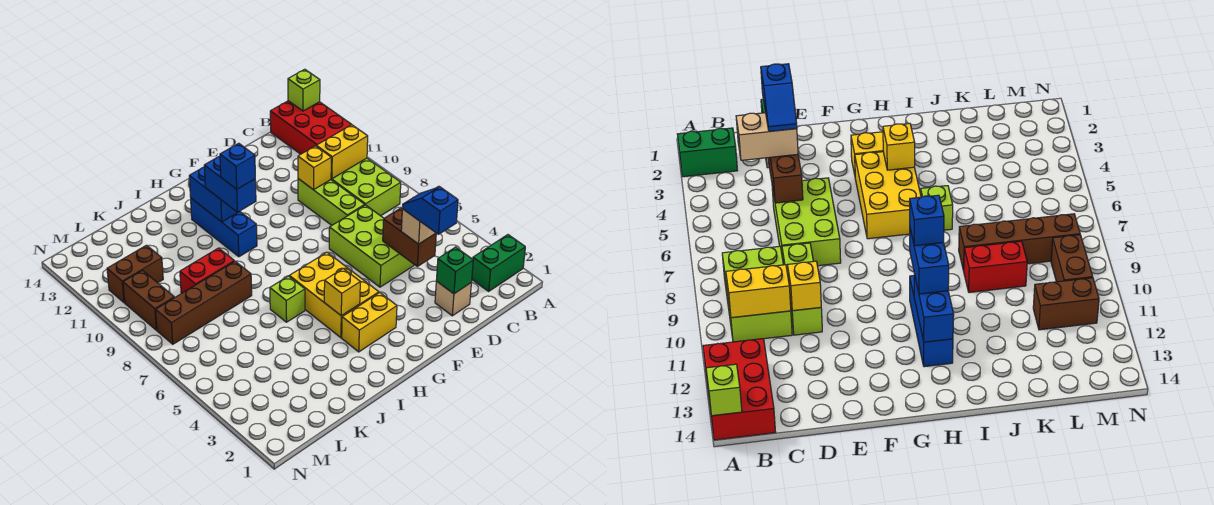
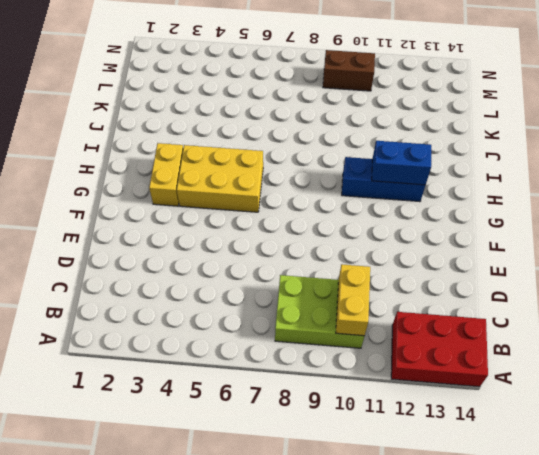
none -> green 1x2 brick [472,235,525,291]
none -> tan 1x1 brick [435,281,471,316]
none -> lime 2x3 brick [329,205,414,287]

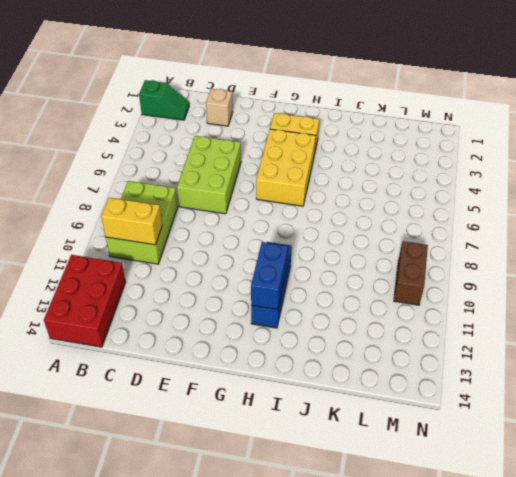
green 1x2 slope [139,80,189,120] -> green 1x2 brick [472,235,525,291]
none -> lime 1x3 brick [298,179,365,225]
none -> lime 1x1 brick [270,276,305,322]
none -> brown 1x4 brick [156,261,252,344]

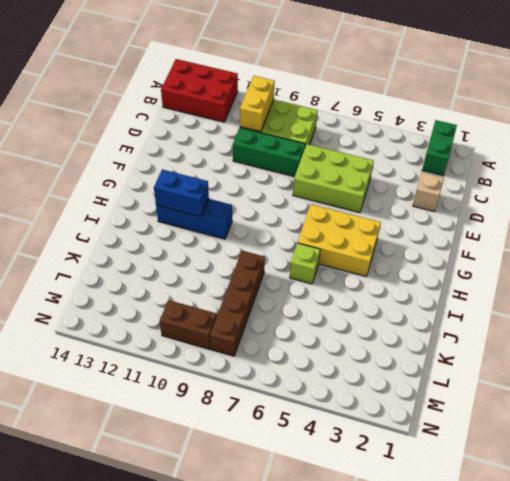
green 1x3 brick [233,128,305,177] -> lime 1x3 brick [298,179,365,225]
none -> yellow 1x2 brick [342,293,397,352]
none -> red 1x2 brick [180,248,234,293]
none -> brown 1x2 brick [107,245,163,303]

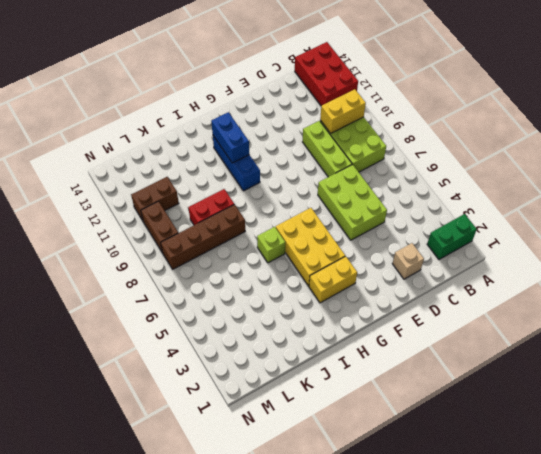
none -> lime 1x1 brick [288,69,320,111]
none -> green 1x1 brick [436,247,473,294]
none -> brown 1x2 brick [383,208,436,266]

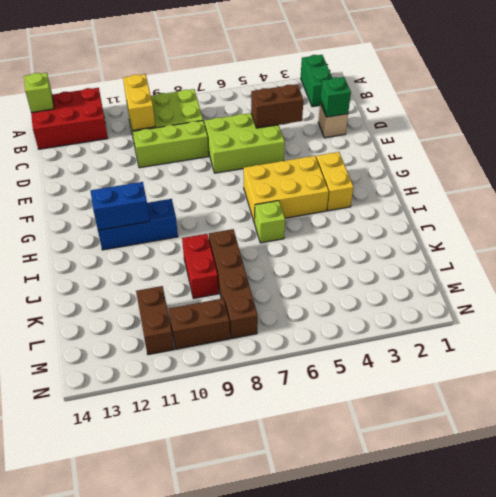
none -> yellow 1x1 brick [298,146,331,190]
none -> yellow 1x1 brick [324,269,360,316]
none -> tan 1x2 brick [401,186,439,244]

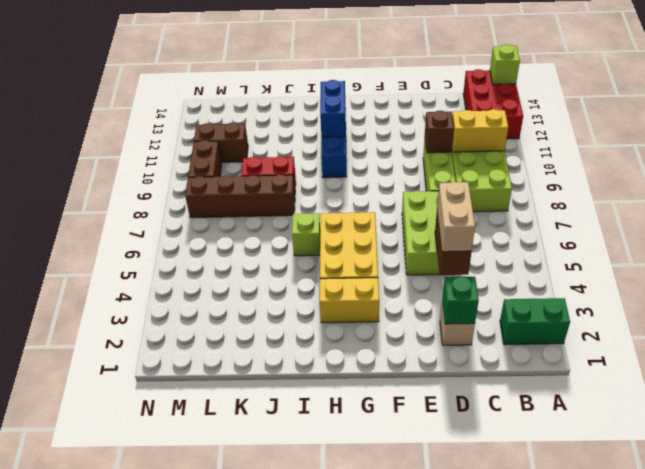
tan 1x2 brick [437,182,475,252] -> tan 1x2 brick turned to [401,186,439,244]
brown 1x1 brick [425,111,454,153] -> yellow 1x1 brick [298,146,331,190]
none -> yellow 1x1 brick [324,269,360,316]
none -> blue 1x2 brick [204,156,256,212]
none -> blue 1x2 slope [402,187,458,234]

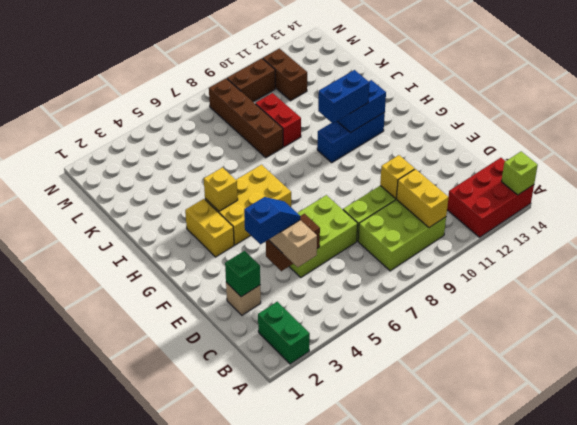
none -> lime 1x1 brick [270,276,305,322]
none -> blue 1x1 brick [220,143,255,189]

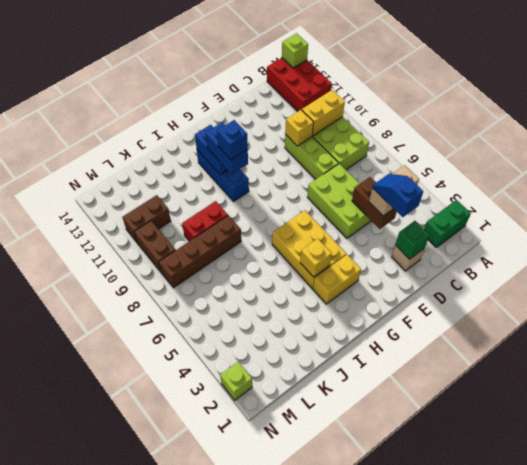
lime 1x1 brick [220,362,252,400] -> lime 1x1 brick moved to [270,276,305,322]

